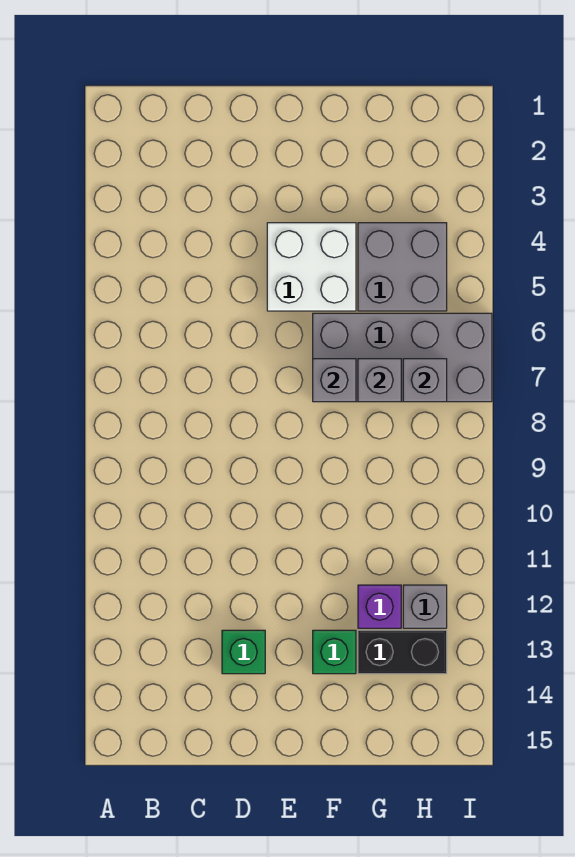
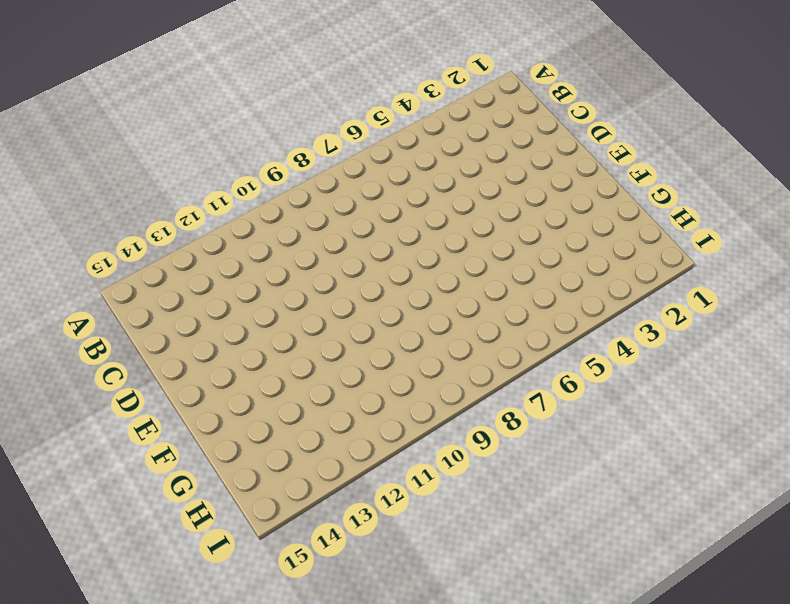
none -> green 1x1 brick [222,630,265,674]
none -> white 2x2 brick [267,223,356,311]

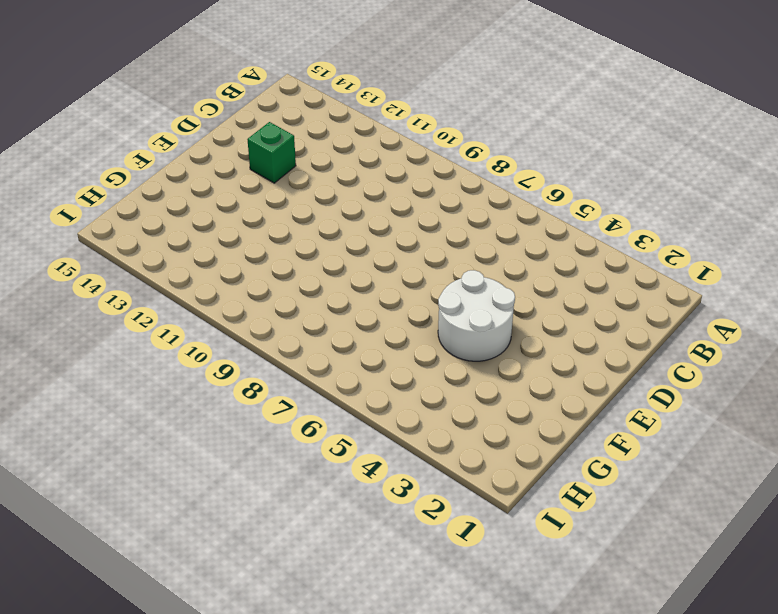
white 2x2 round brick [438,270,515,361] -> white 2x2 brick [267,223,356,311]
none -> grey 2x4 brick [313,313,492,402]
none -> green 1x1 brick [313,630,356,674]

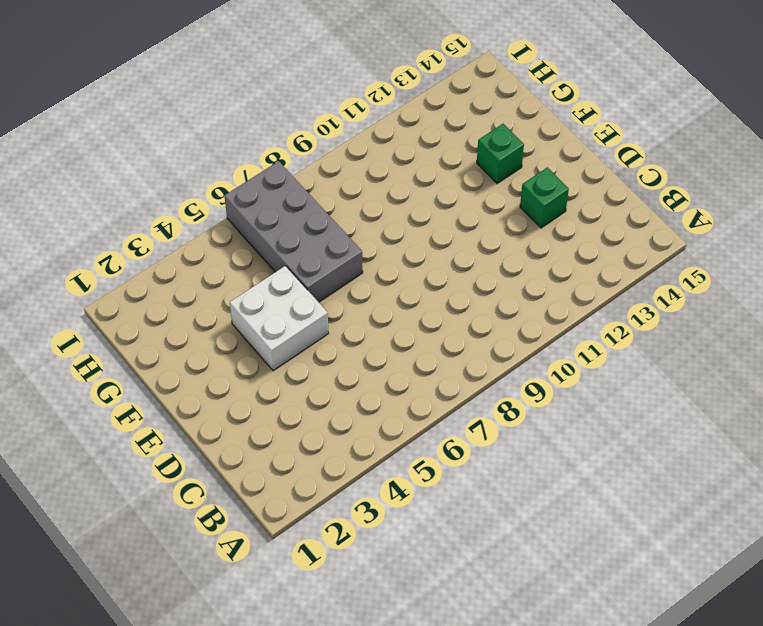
none -> grey 2x2 brick [358,223,447,311]
none -> purple 1x1 brick [358,585,401,628]

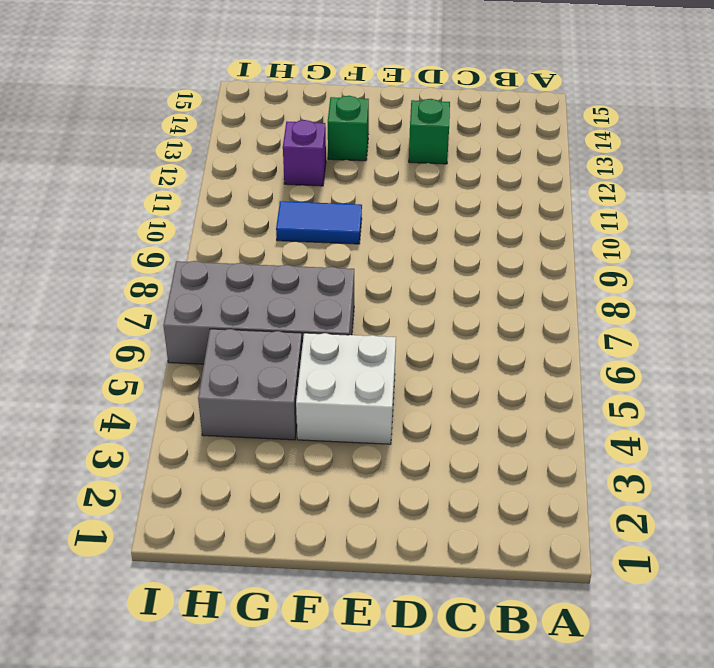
blue 1x2 tile [276,201,362,244] -> none
none -> black 1x2 brick [358,630,447,674]
none -> grey 1x1 brick [403,585,447,628]

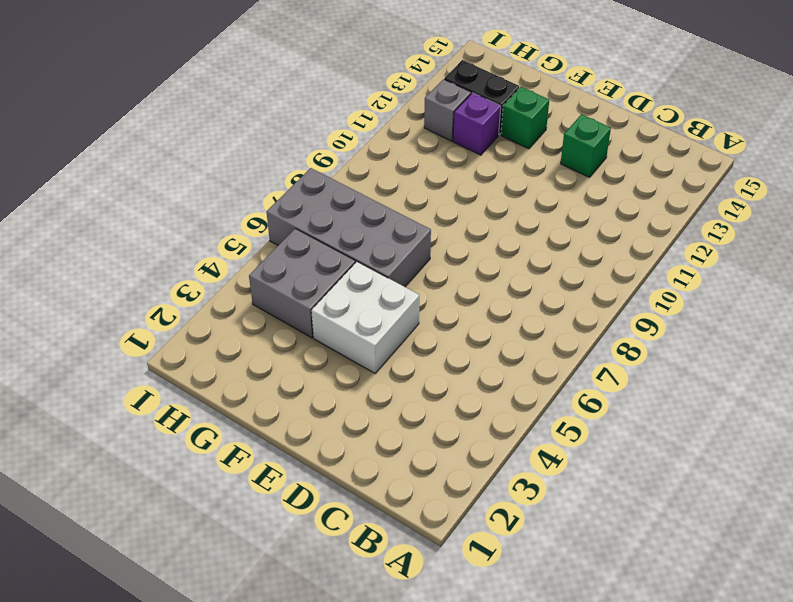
none -> grey 1x1 brick [313,359,356,402]
none -> grey 1x1 brick [358,359,401,402]

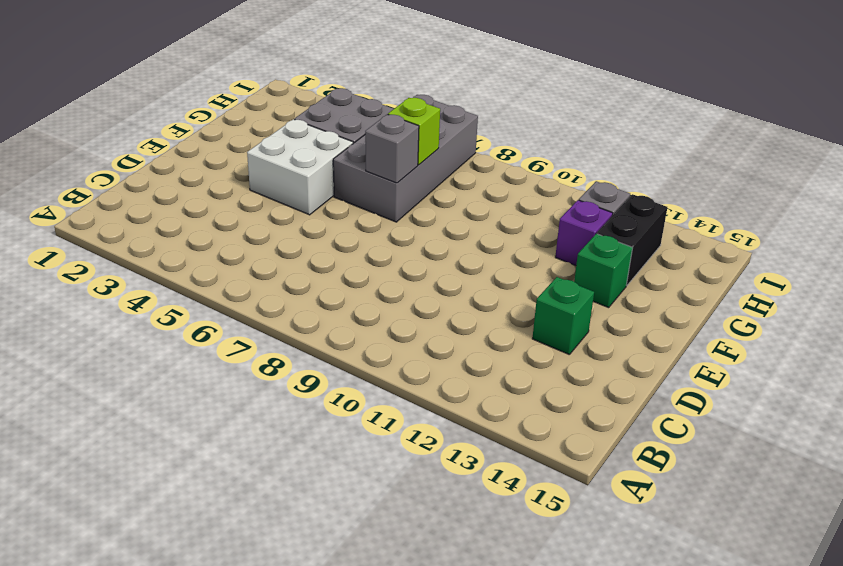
lime 1x1 brick [388,98,440,165] -> grey 1x1 brick [358,359,401,402]
none -> grey 1x1 brick [403,359,447,402]

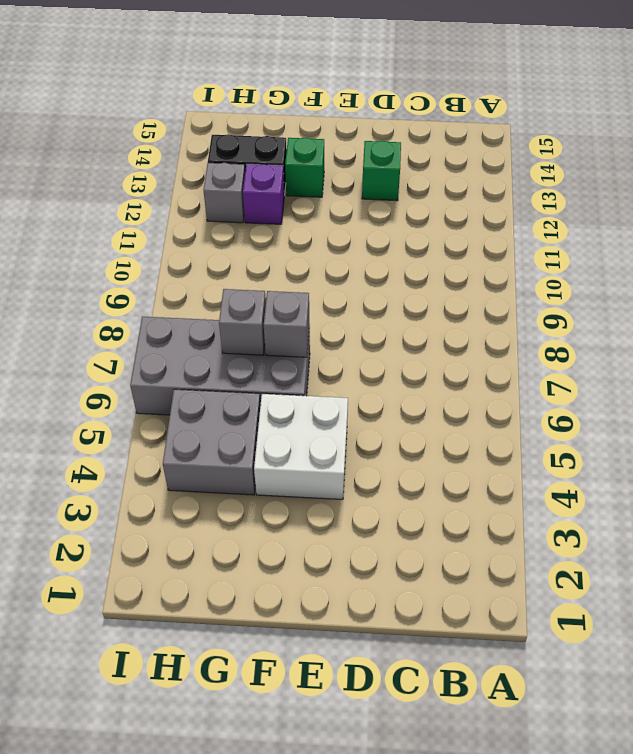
none -> grey 1x1 brick [403,359,447,402]

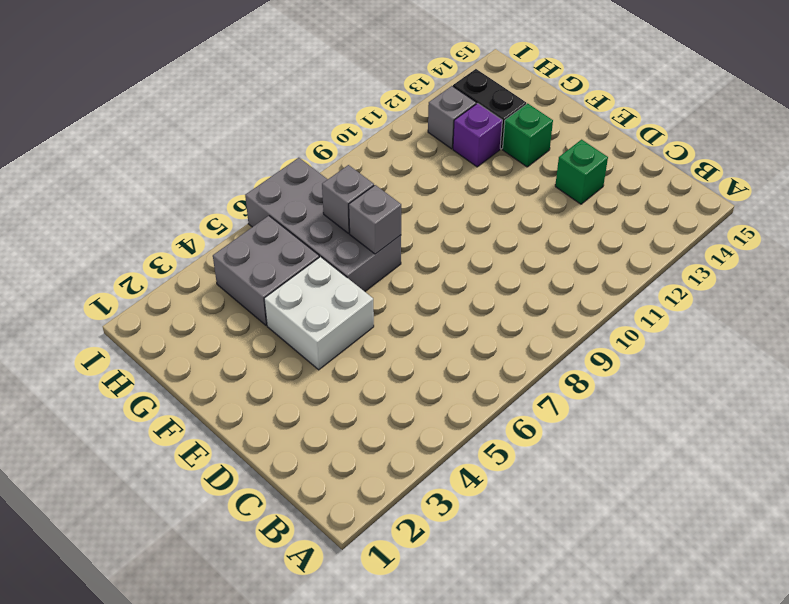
none -> grey 1x1 brick [403,359,447,402]

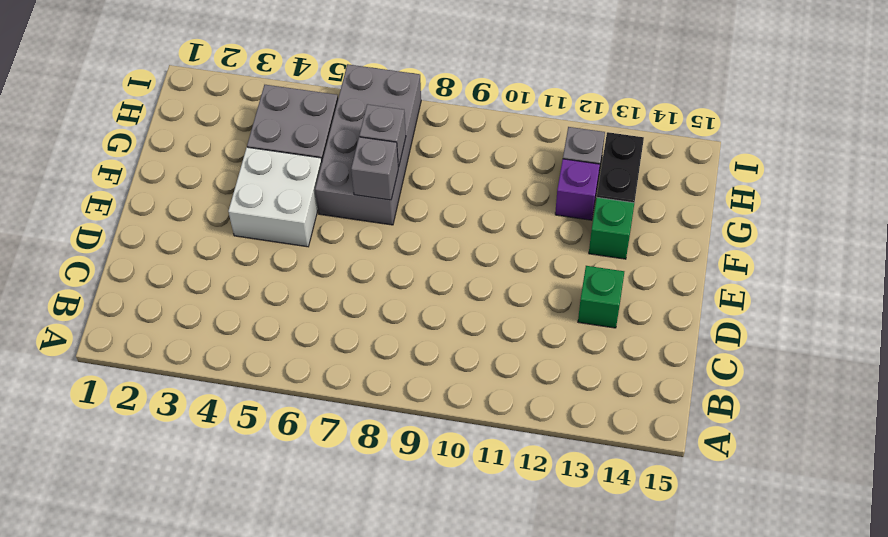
none -> grey 1x1 brick [403,359,447,402]

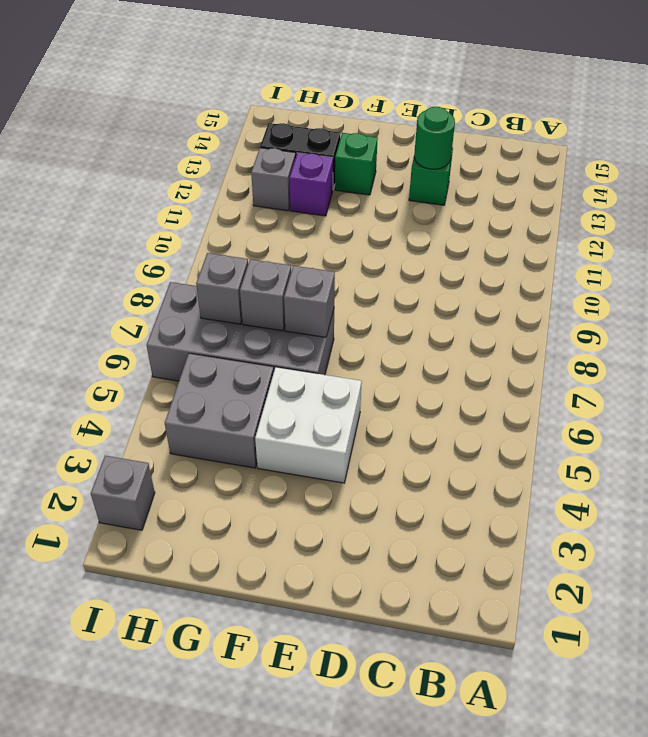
green 1x1 round brick [414,107,455,169] -> none
grey 1x1 brick [91,456,155,530] -> none

